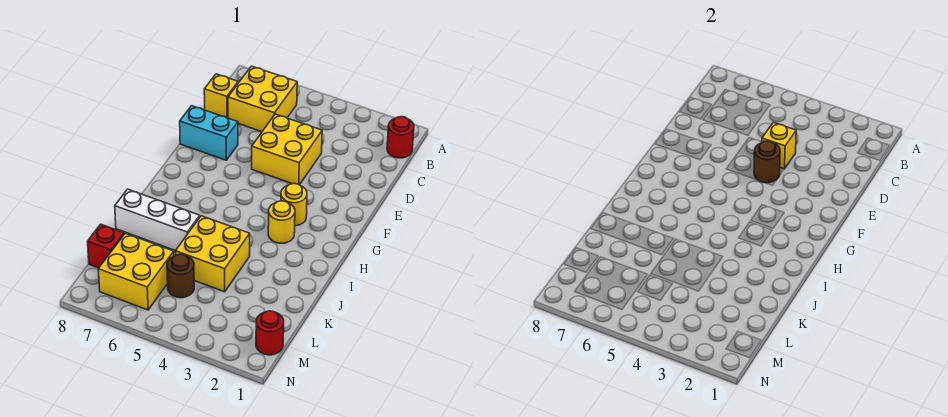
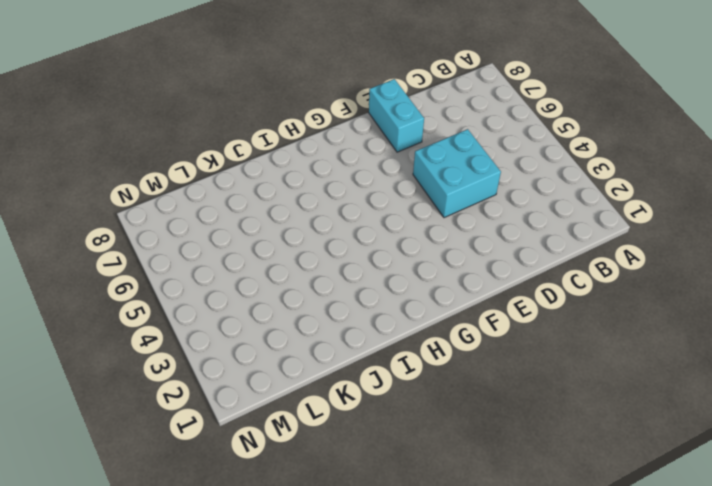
cyan 2x2 brick [413,129,501,218] -> yellow 2x2 brick [252,114,322,185]
none -> red 1x1 round brick [387,117,414,158]
none -> yellow 2x2 brick [228,66,297,132]
none -> yellow 1x1 brick [204,74,238,118]

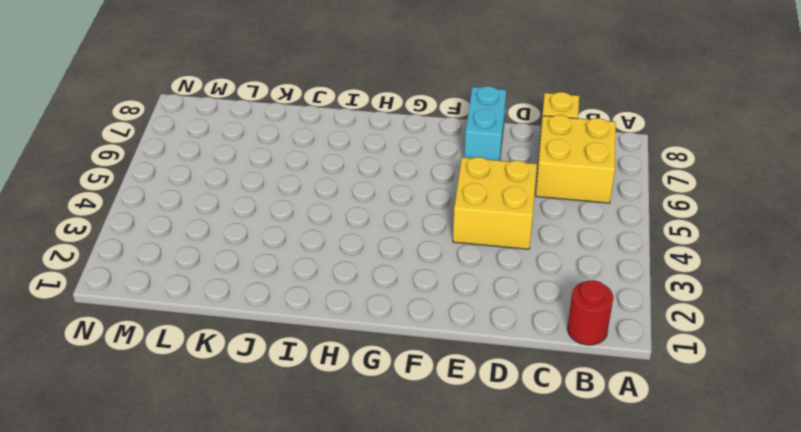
none -> yellow 1x1 round brick [281,183,307,226]
none -> yellow 1x1 round brick [268,201,295,243]
none -> yellow 2x2 brick [176,216,250,292]

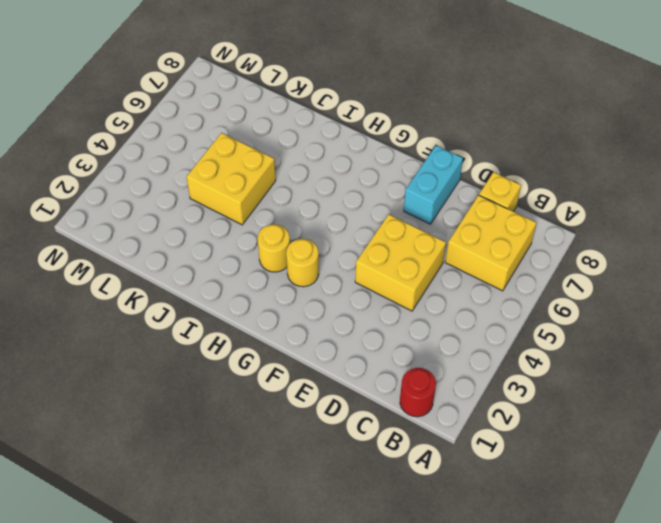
none -> white 1x3 brick [115,189,200,251]
none -> brown 1x1 round brick [167,254,194,298]
none -> yellow 2x2 brick [98,233,174,310]

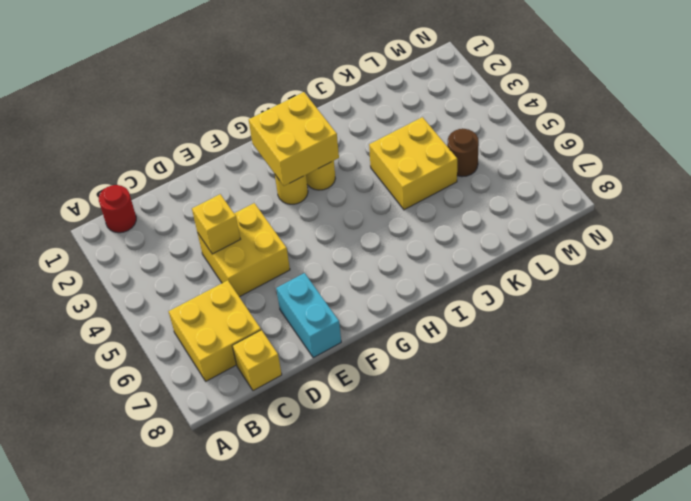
yellow 2x2 brick [249,92,339,186] -> yellow 2x2 brick moved to [98,233,174,310]
none -> white 1x3 brick [115,189,200,251]
none -> red 1x1 brick [87,224,124,268]
none -> red 1x1 round brick [256,311,284,355]

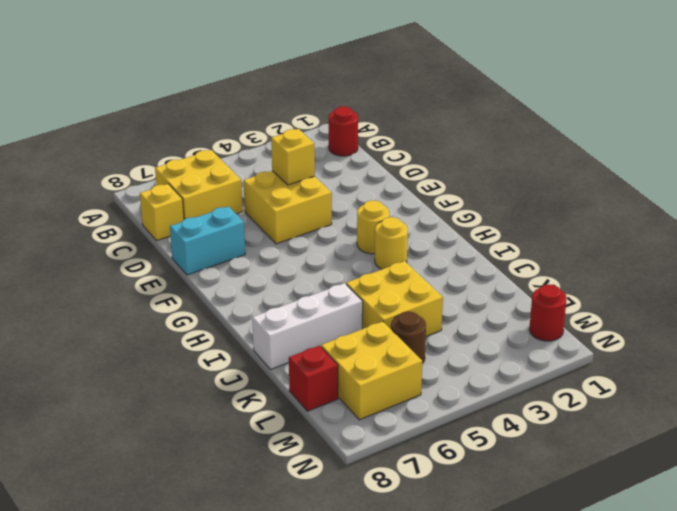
none -> brown 1x1 round brick [754,141,780,183]

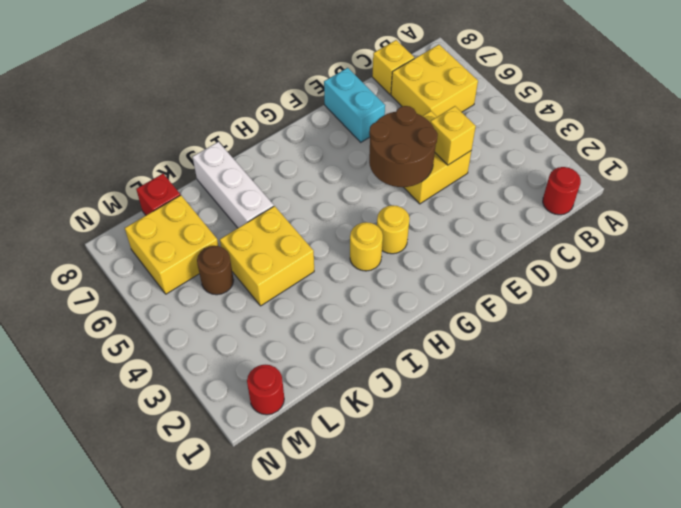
brown 2x2 round brick [369,106,438,187] -> brown 1x1 round brick [754,141,780,183]

